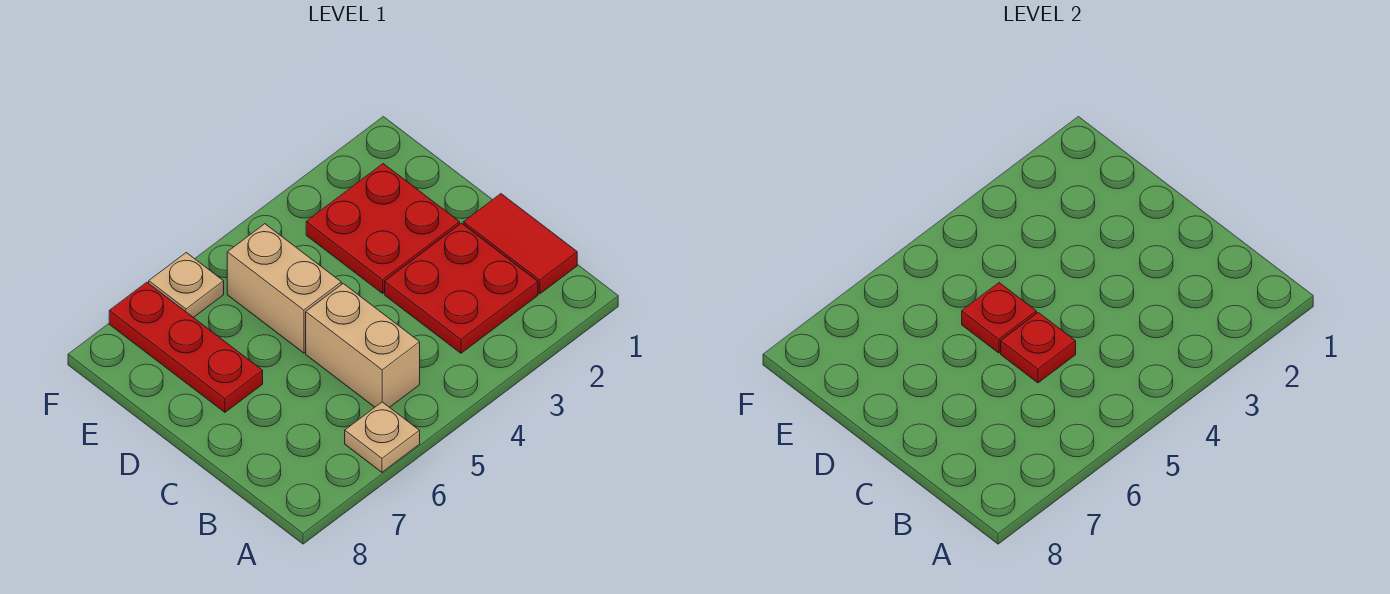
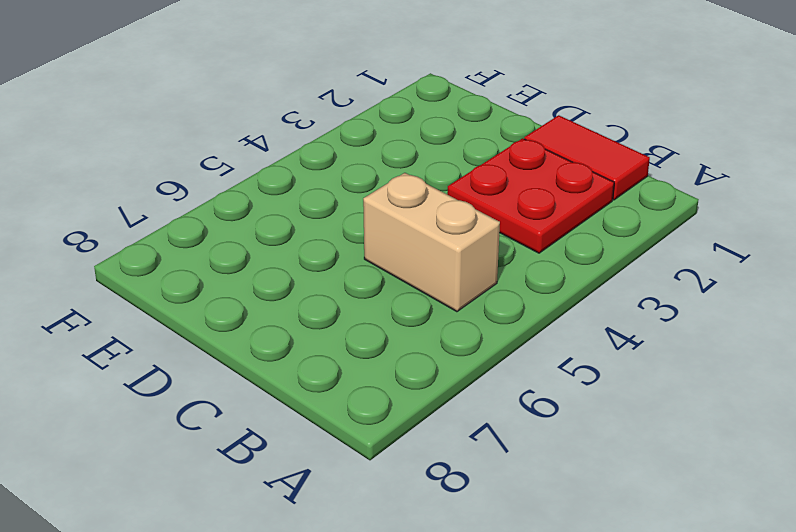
none -> tan 1x1 plate [345,402,420,472]
none -> red 2x2 plate [306,164,460,293]

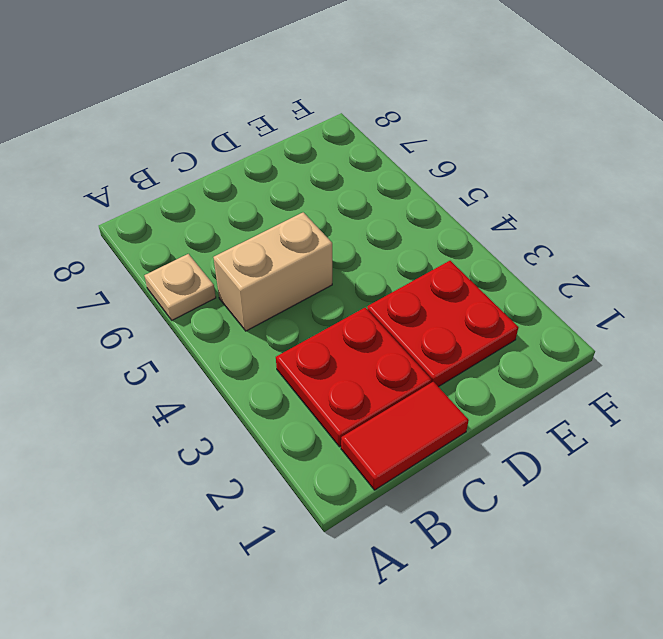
none -> tan 1x2 brick [227,224,341,353]
none -> red 1x3 plate [109,282,263,412]

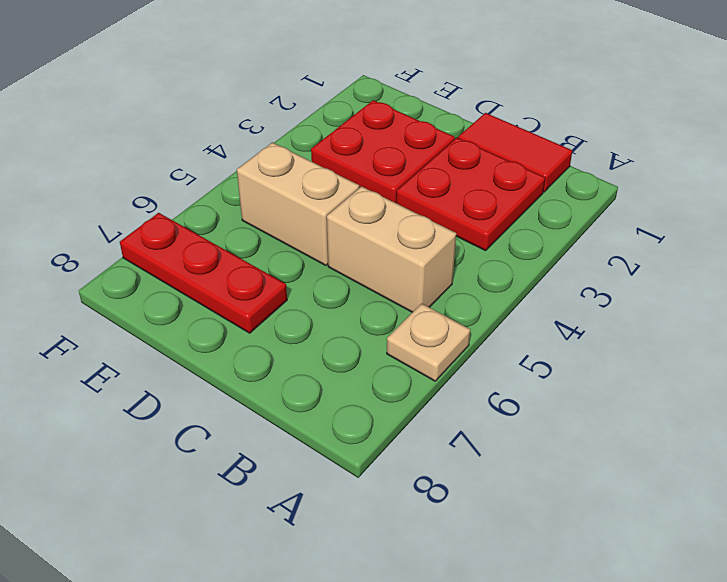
none -> tan 1x1 plate [149,253,224,318]
none -> red 1x1 plate [1001,313,1076,383]

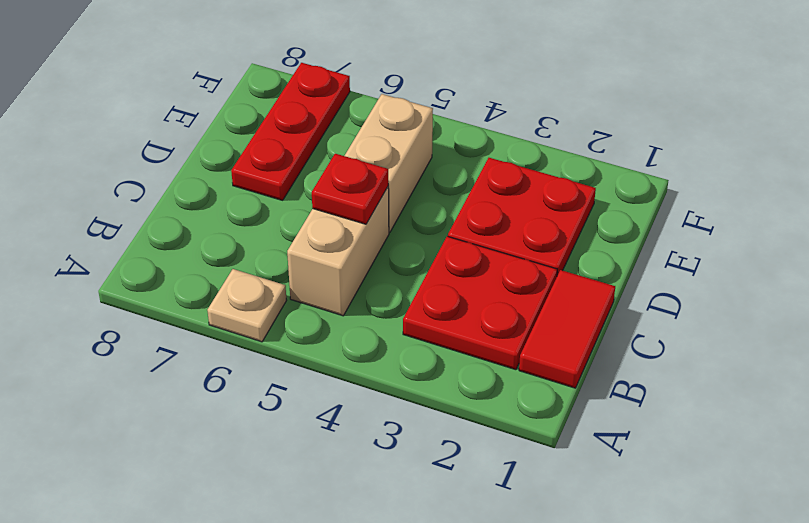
none -> tan 1x1 plate [149,253,224,318]
none -> red 1x1 plate [962,283,1036,353]

